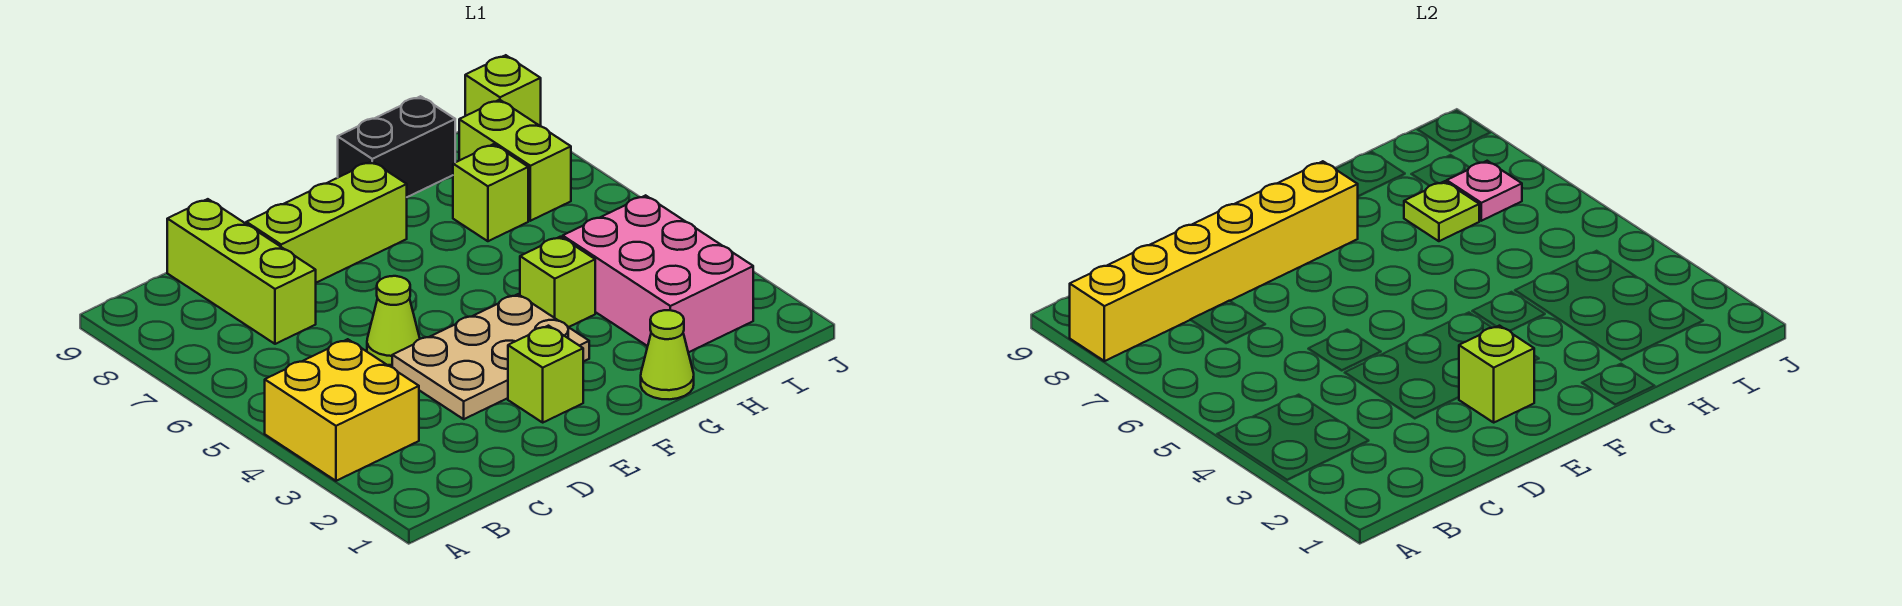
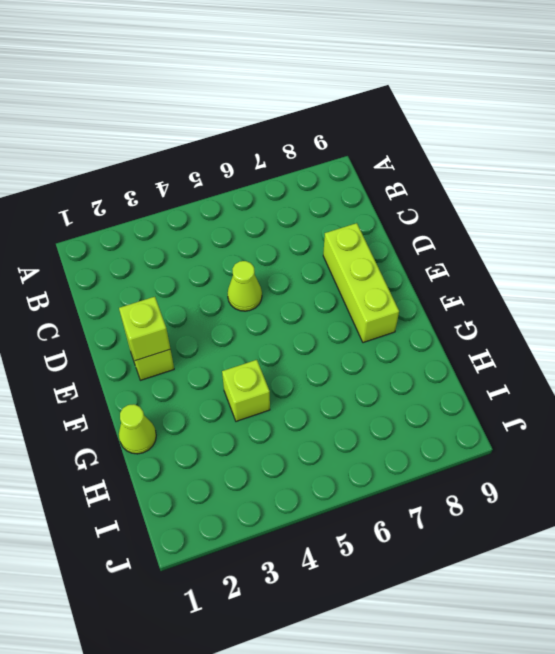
none -> yellow 2x2 brick [265,339,419,481]
none -> lime 1x3 brick [167,199,316,344]
none -> tan 2x3 plate [392,294,589,419]

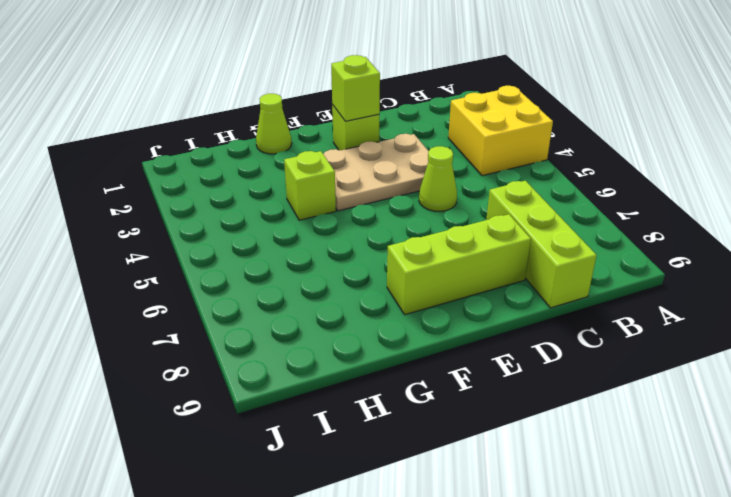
none -> black 1x2 brick [338,96,456,197]
none -> pink 2x3 brick [563,195,753,352]
none -> lime 1x1 brick [453,144,528,241]

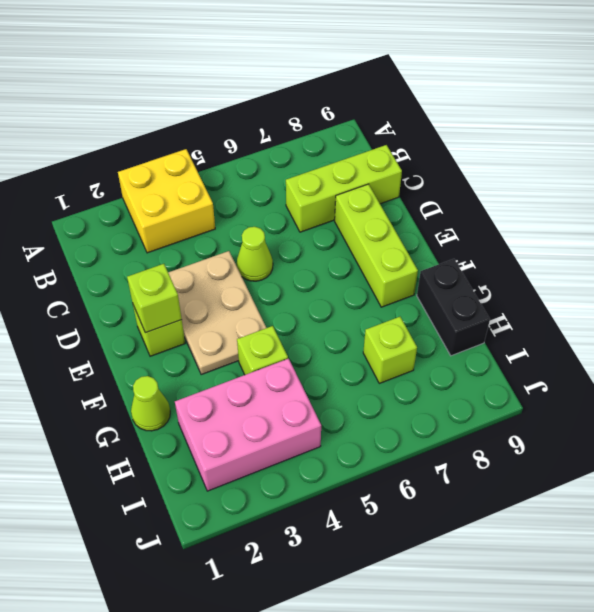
none -> lime 1x2 brick [459,100,571,221]
none -> lime 1x1 brick [465,55,541,126]
none -> yellow 1x6 brick [1070,161,1358,361]

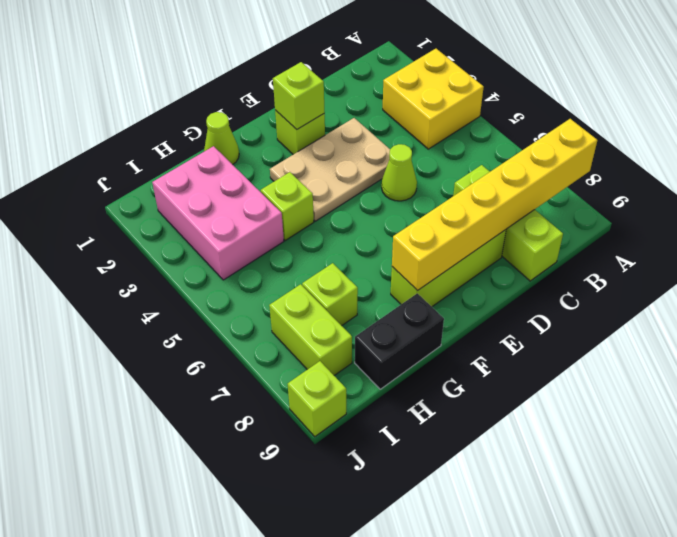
none -> lime 1x1 plate [1404,181,1479,241]
none -> pink 1x1 plate [1447,161,1522,221]

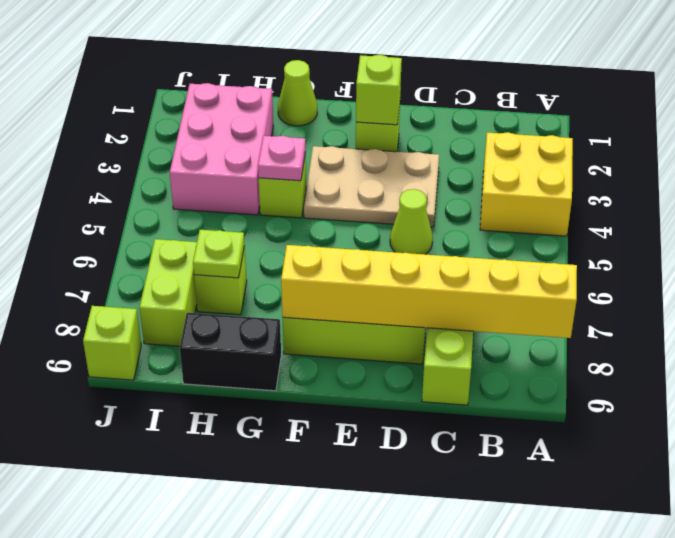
pink 1x1 plate [258,136,306,181] -> pink 1x1 plate moved to [1447,161,1522,221]

